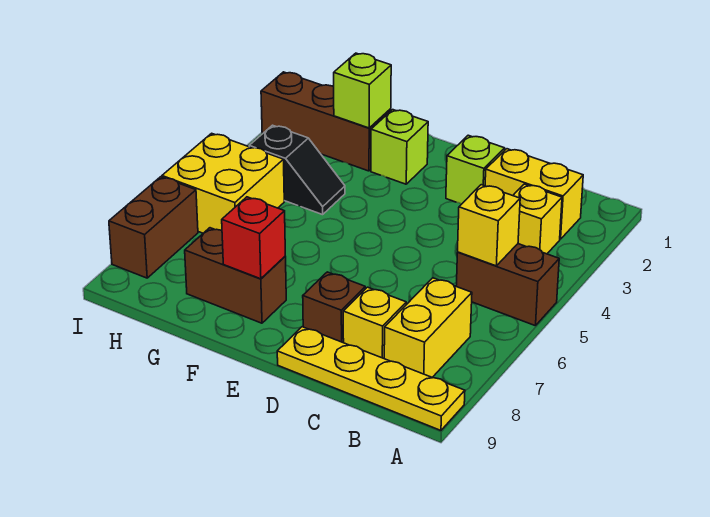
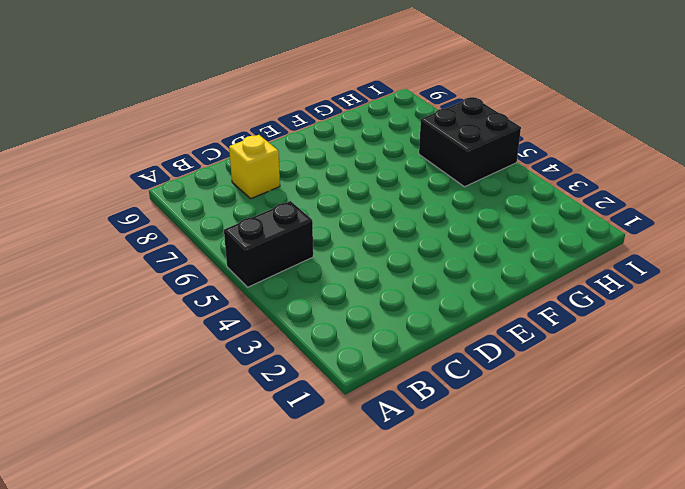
black 1x2 brick [224,201,313,287] -> brown 1x2 brick [456,244,559,326]
black 2x2 brick [419,97,521,187] -> yellow 2x2 brick [162,133,284,233]
none -> yellow 1x4 plate [277,327,465,430]
none -> yellow 1x2 brick [485,149,583,239]
none -> yellow 1x1 brick [513,184,562,254]

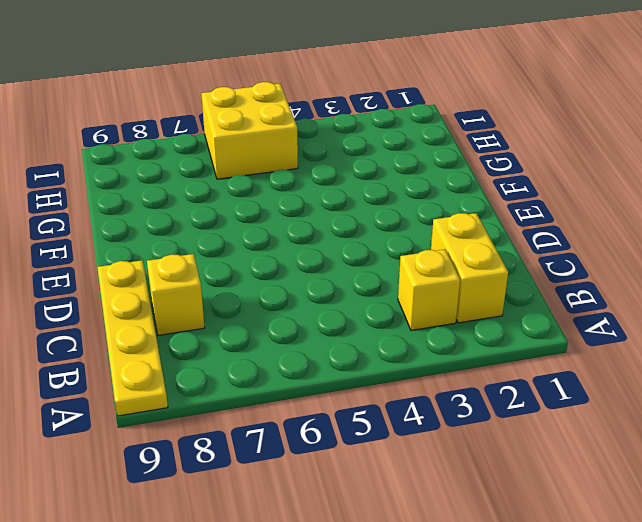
none -> brown 1x2 brick [456,244,559,326]
none -> yellow 1x2 brick [384,278,472,377]
none -> lime 1x1 brick [446,135,505,204]

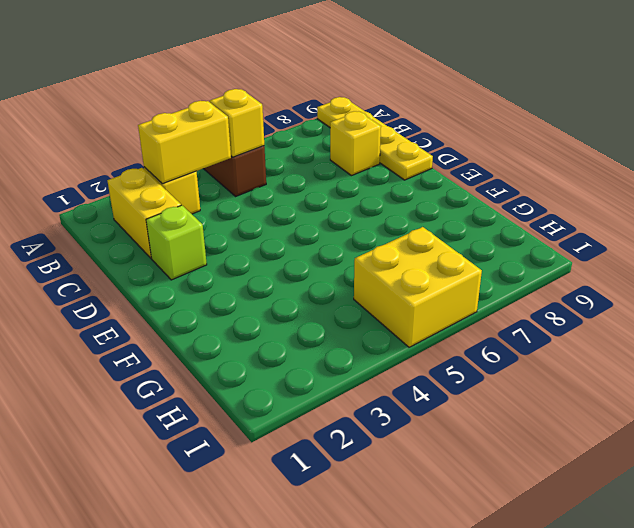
yellow 1x2 brick [138,101,231,184] -> yellow 1x2 brick moved to [384,278,472,377]
none -> brown 1x1 brick [303,272,365,343]
none -> lime 1x1 brick [371,110,428,184]
none -> brown 1x2 brick [185,228,286,323]

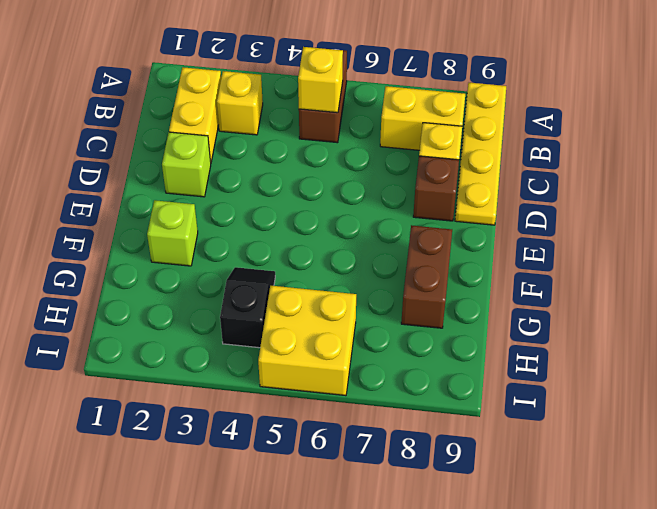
none -> brown 1x3 brick [261,72,391,171]
none -> brown 1x2 brick [109,177,198,278]
none -> red 1x1 brick [222,197,285,279]

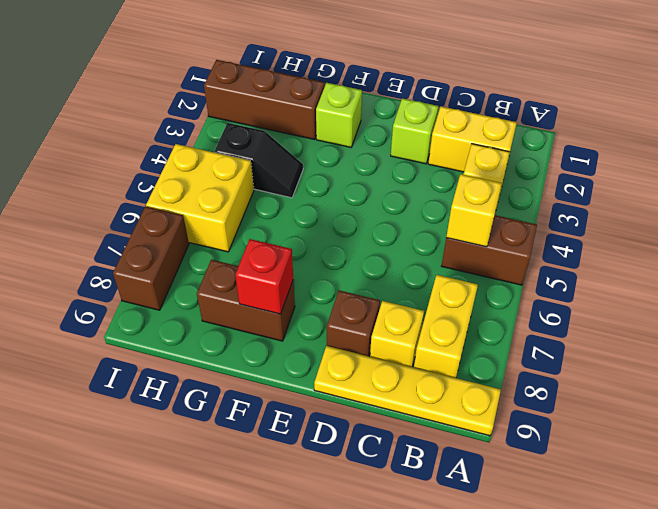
none -> lime 1x1 brick [334,53,391,128]

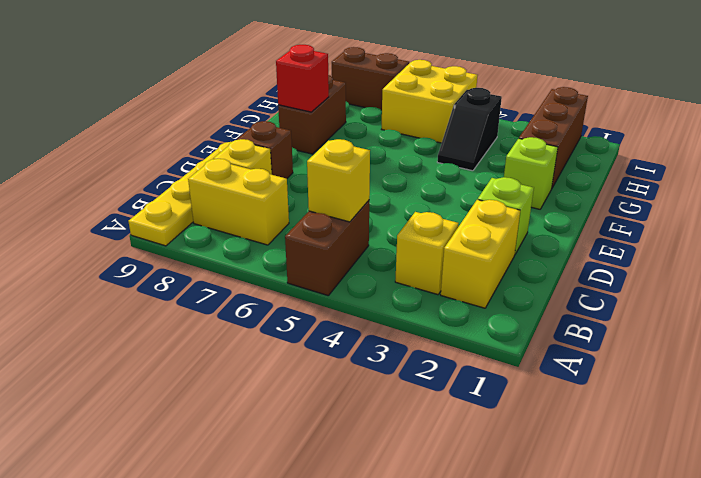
none -> lime 1x1 brick [334,53,391,128]

